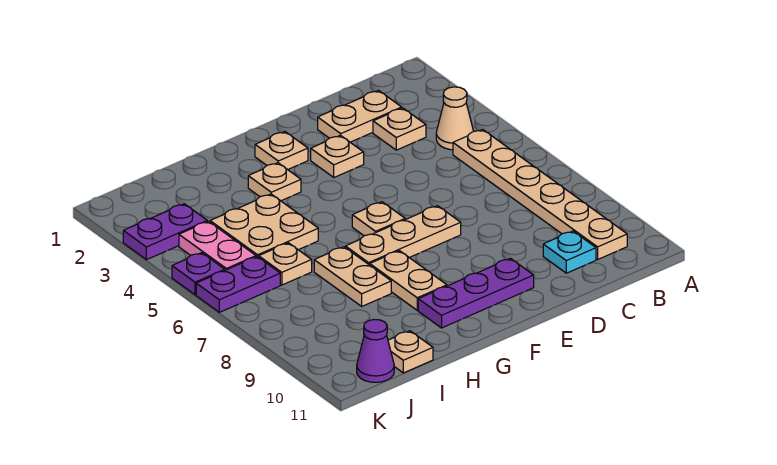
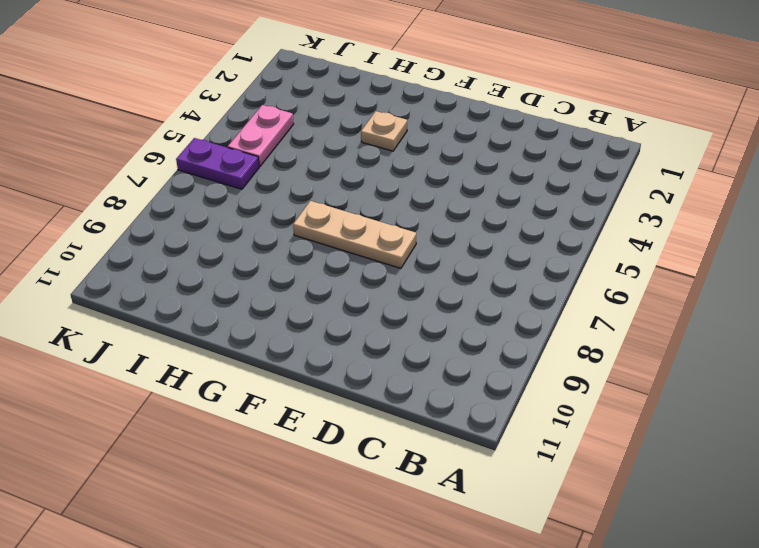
none -> tan 1x1 cone [436,87,474,150]
none -> tan 1x6 plate [453,129,627,259]
none -> tan 1x2 plate [318,90,402,142]

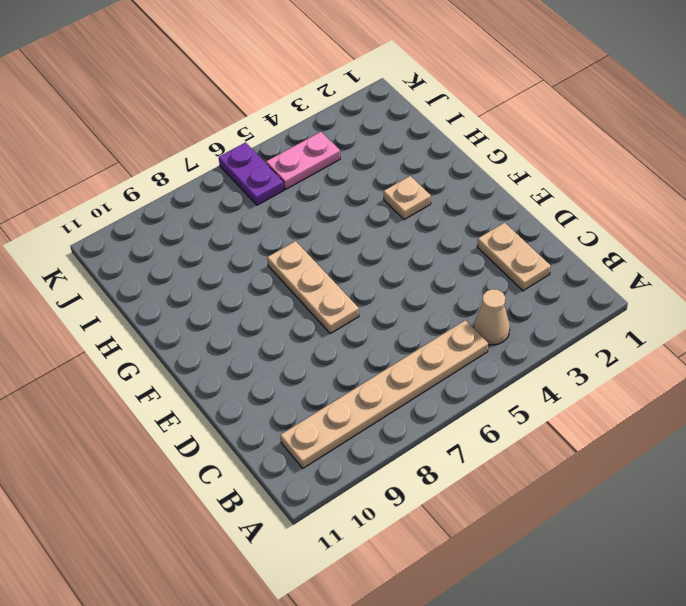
none -> tan 1x1 plate [373,108,426,150]
none -> cyan 1x1 plate [543,231,596,273]
none -> tan 1x1 plate [311,135,364,177]

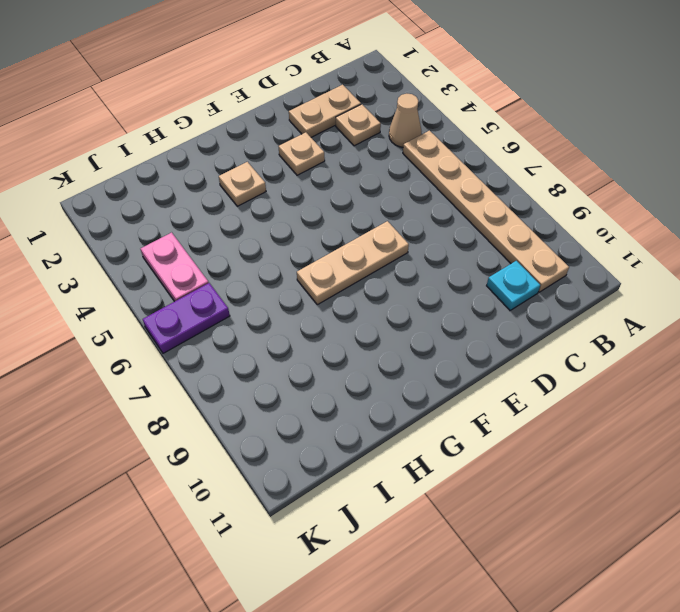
none -> purple 1x3 plate [418,258,534,328]
none -> tan 1x1 plate [255,132,308,170]
none -> tan 1x1 plate [352,202,405,236]

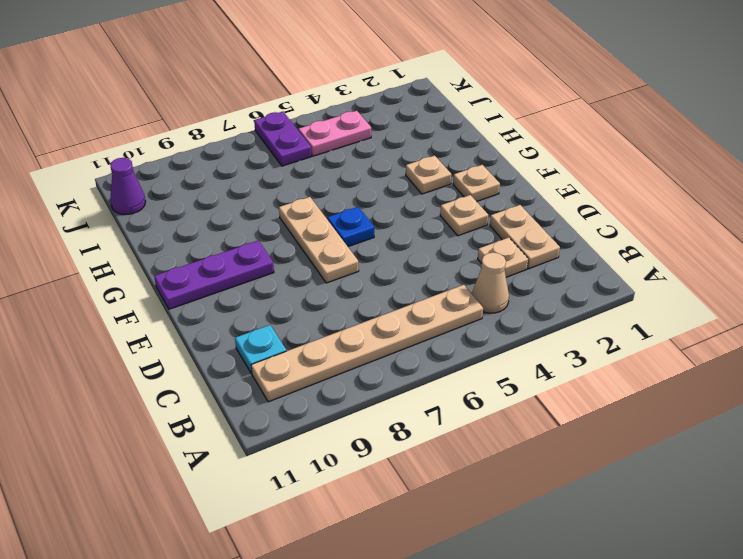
blue 1x1 plate [327,207,374,247] -> tan 1x1 plate [352,202,405,236]
purple 1x3 plate [154,241,274,309] -> purple 1x3 plate turned to [418,258,534,328]
none -> tan 1x2 plate [370,251,447,310]
none -> tan 2x2 plate [210,194,318,257]
none -> tan 1x2 plate [314,247,391,306]

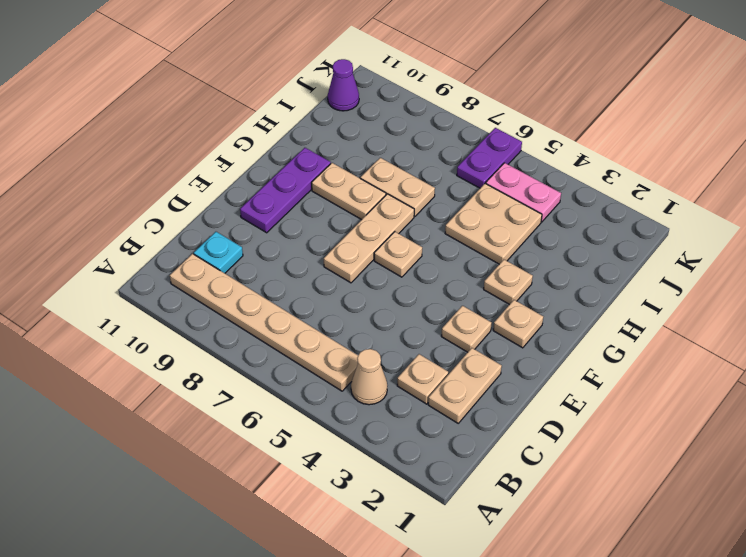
none -> tan 1x1 plate [259,243,312,285]
none -> tan 1x1 plate [388,331,433,373]
none -> purple 1x2 plate [123,204,207,260]

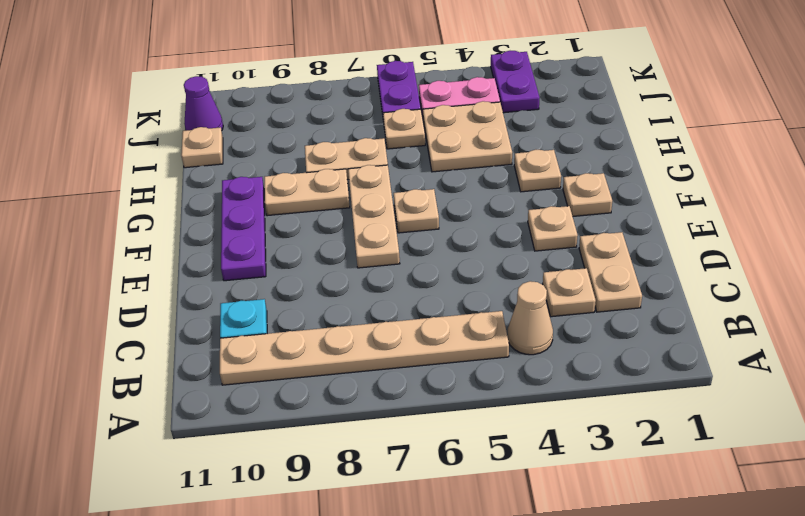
none -> purple 1x1 plate [172,253,225,295]

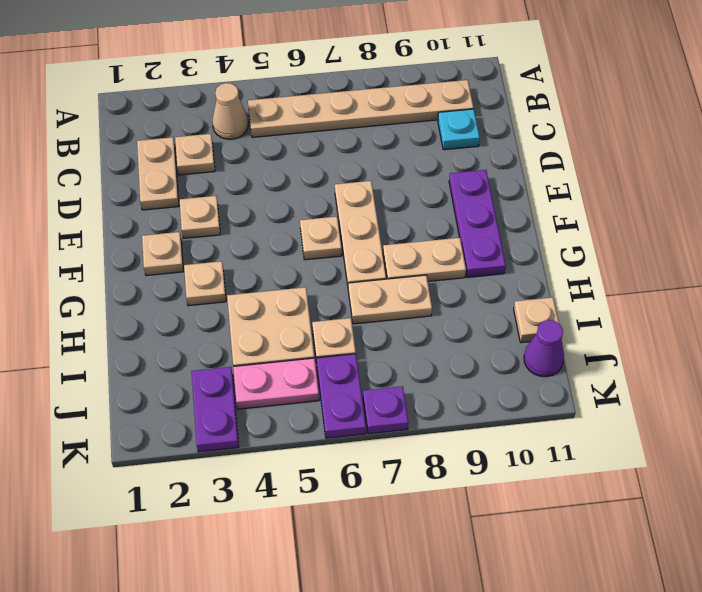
purple 1x1 plate [363,386,408,434] -> purple 1x1 plate moved to [172,253,225,295]

